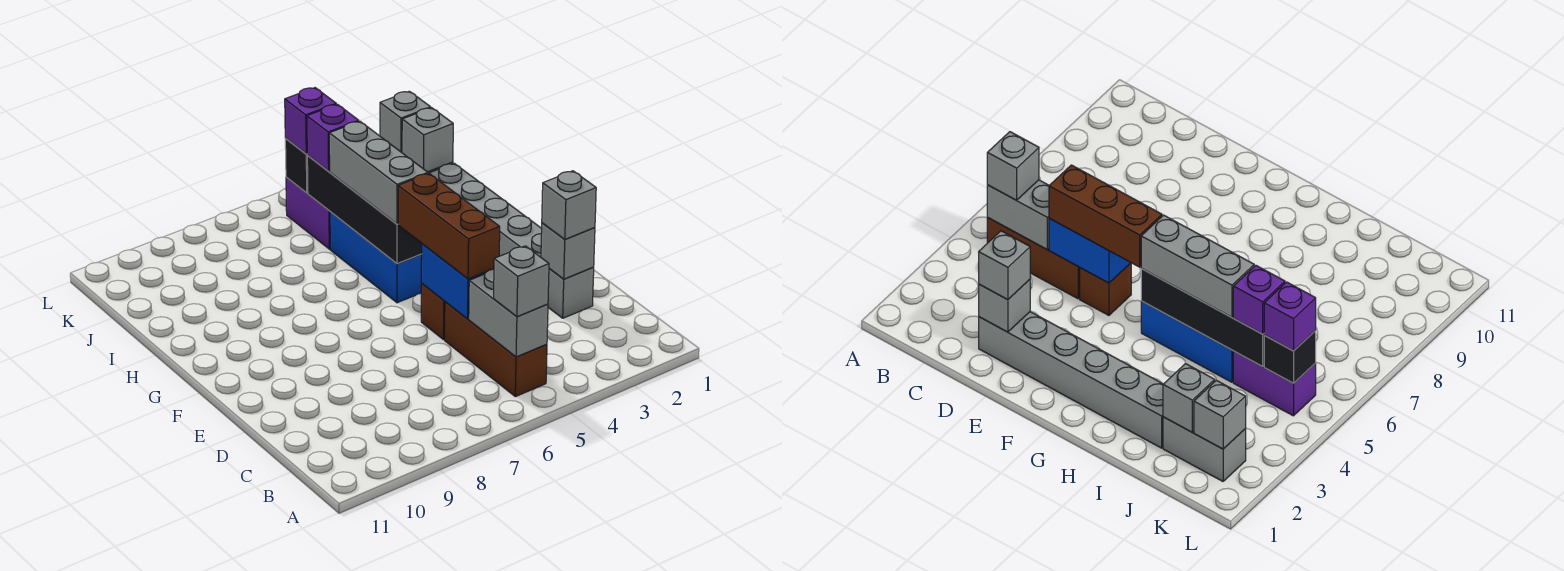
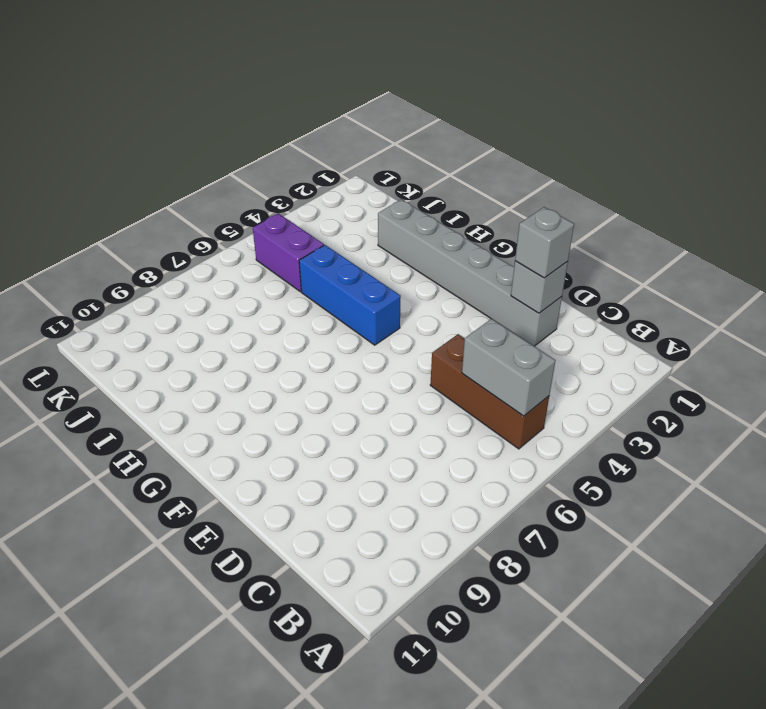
none -> brown 1x1 brick [421,284,445,340]
none -> grey 1x2 brick [1163,417,1246,481]
none -> blue 1x2 brick [421,244,486,319]

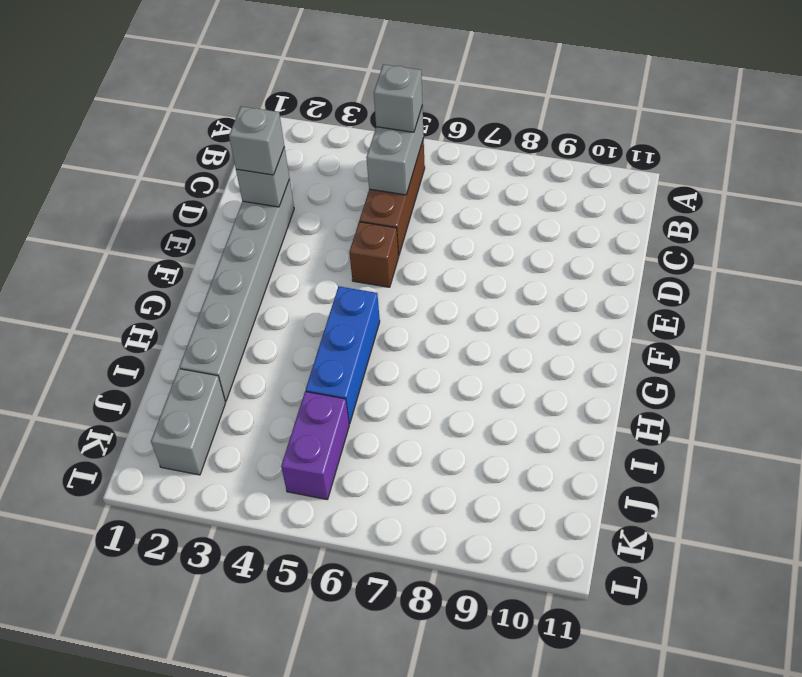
none -> blue 1x2 brick [421,244,486,319]
none -> black 1x4 brick [307,156,422,264]
none -> grey 1x1 brick [402,108,453,172]

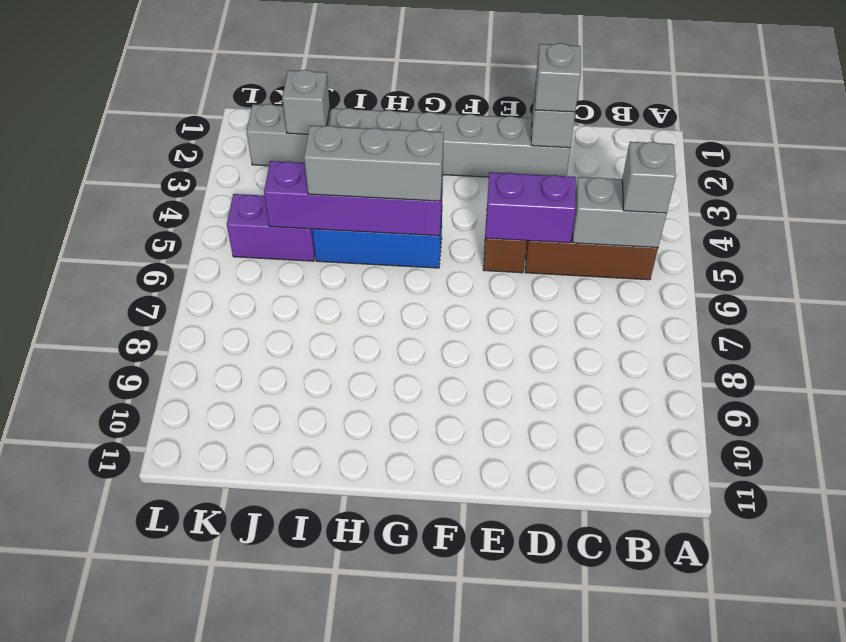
purple 1x2 brick [485,172,576,243] -> blue 1x2 brick [421,244,486,319]
purple 1x4 brick [264,161,443,236] -> black 1x4 brick [307,156,422,264]
none -> grey 1x1 brick [380,91,431,152]
none -> black 1x1 brick [285,139,308,193]
none -> brown 1x3 brick [398,173,500,279]

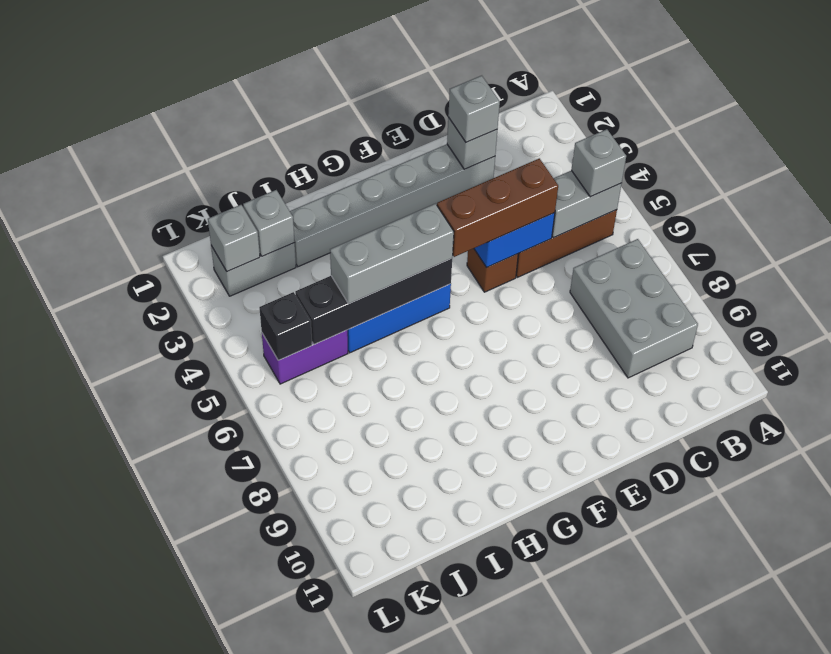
grey 2x3 brick [570,239,698,378] -> none
none -> purple 1x1 brick [307,104,359,171]
none -> purple 1x1 brick [285,88,336,154]

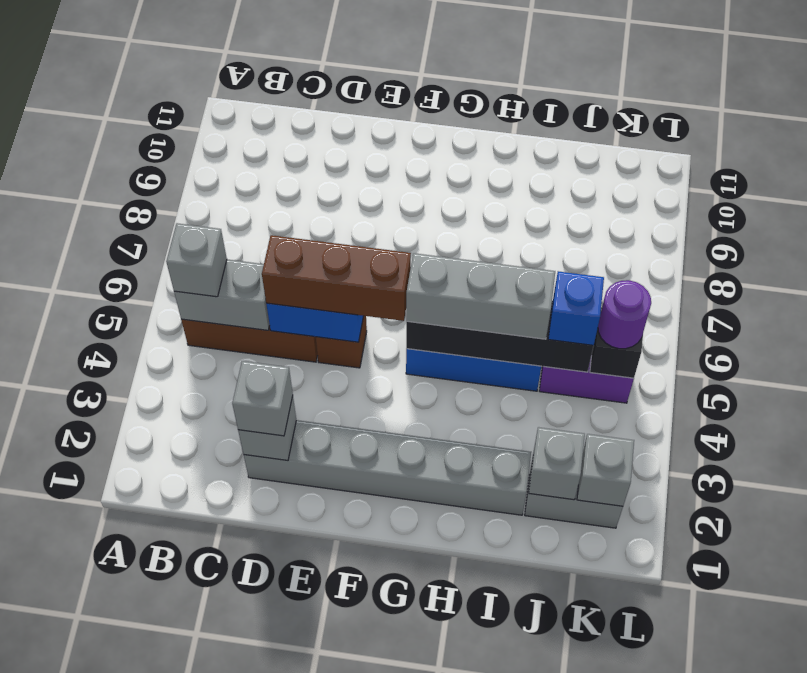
blue 1x1 brick [548,271,604,345] -> purple 1x1 brick [307,104,359,171]
purple 1x1 round brick [598,280,651,349] -> purple 1x1 brick [285,88,336,154]

